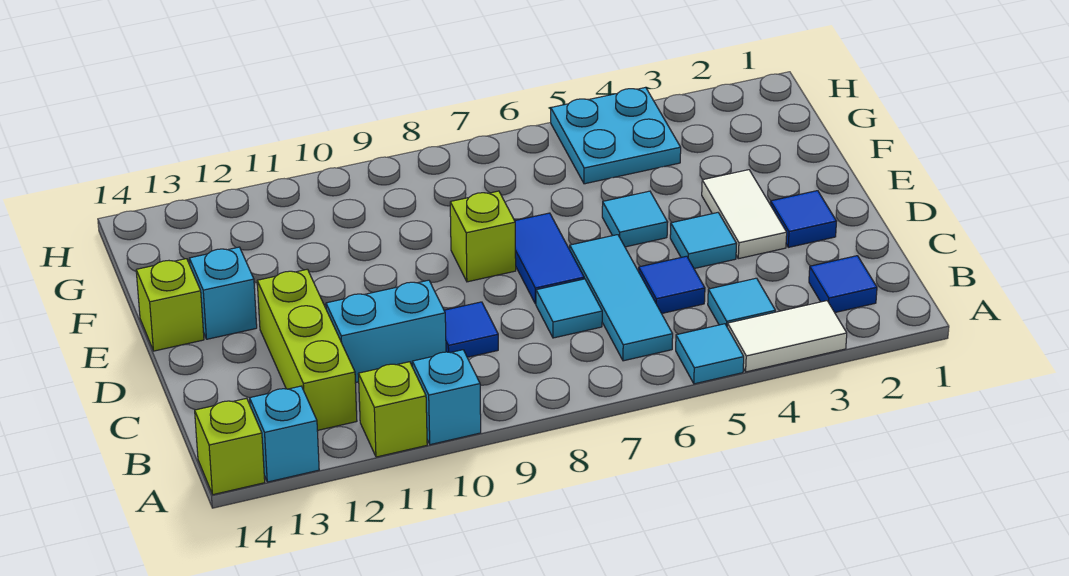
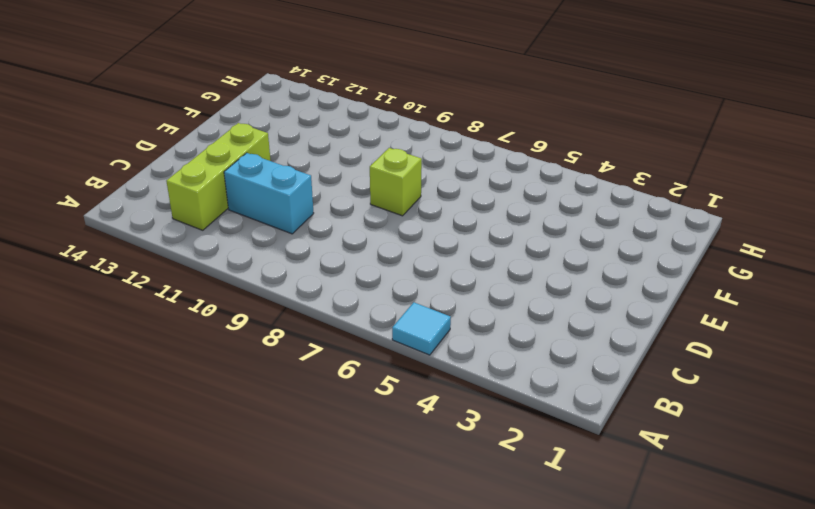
none -> white 1x2 tile [727,301,847,372]
none -> cyan 1x1 brick [412,350,481,445]
none -> lime 1x1 brick [359,362,427,457]

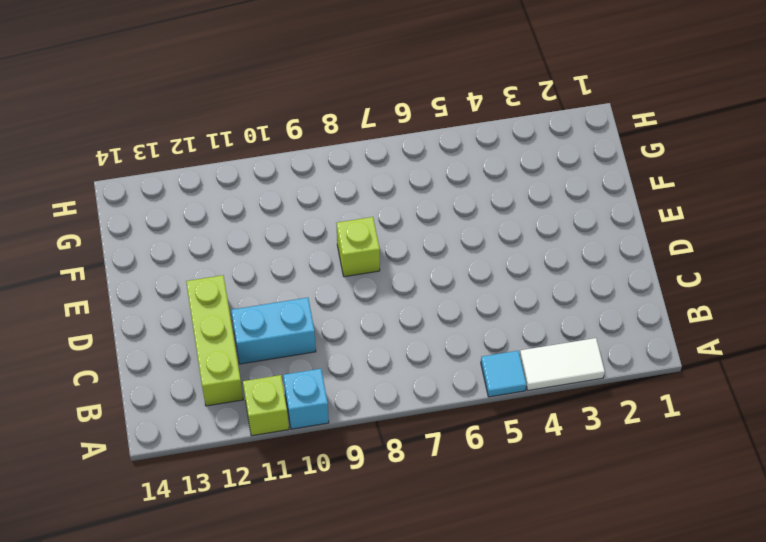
none -> cyan 1x1 brick [250,386,319,482]
none -> lime 1x1 brick [195,398,265,495]
none -> blue 1x1 tile [809,256,877,312]

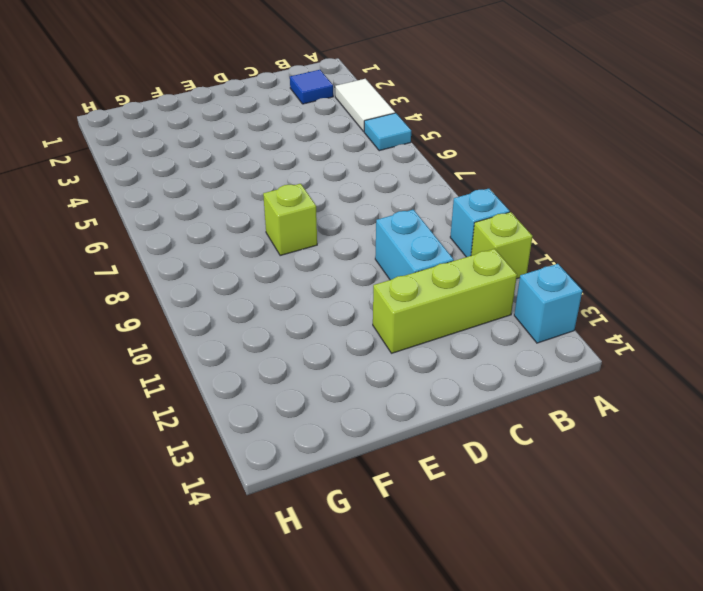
none -> lime 1x1 brick [195,398,265,495]
none -> cyan 1x1 tile [708,278,775,326]
none -> cyan 1x3 tile [570,235,673,361]

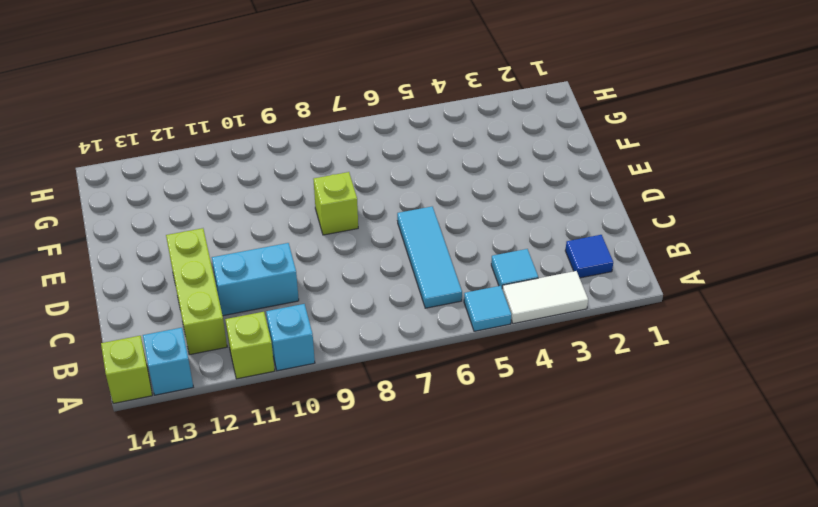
none -> blue 1x1 tile [639,256,705,313]
none -> cyan 1x1 tile [536,279,602,338]
none -> blue 1x1 tile [444,302,498,357]

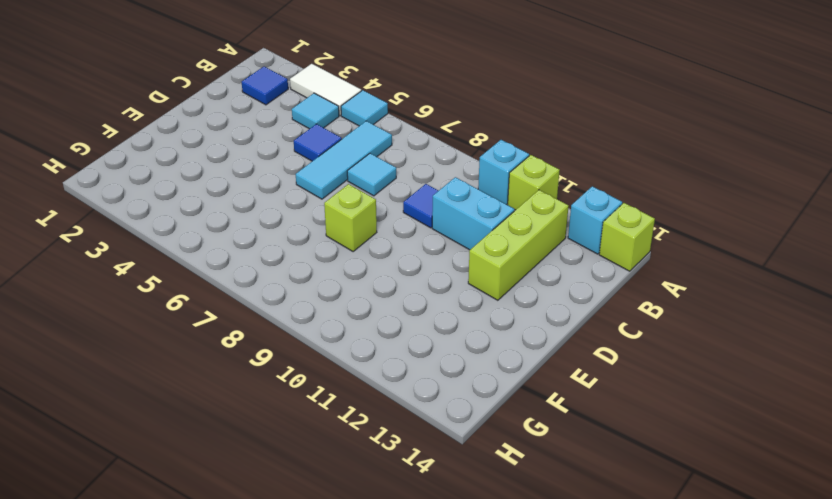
none -> blue 1x1 tile [770,191,836,247]
none -> white 1x2 tile [702,170,787,259]
none -> cyan 1x1 tile [670,213,737,269]

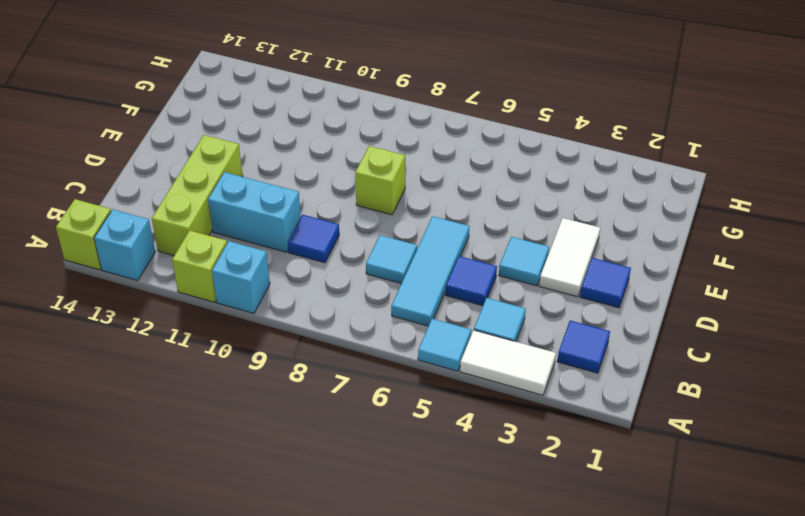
none -> blue 1x2 tile [515,213,584,304]
none -> cyan 1x1 tile [602,191,668,247]
none -> cyan 1x1 brick [189,247,257,339]

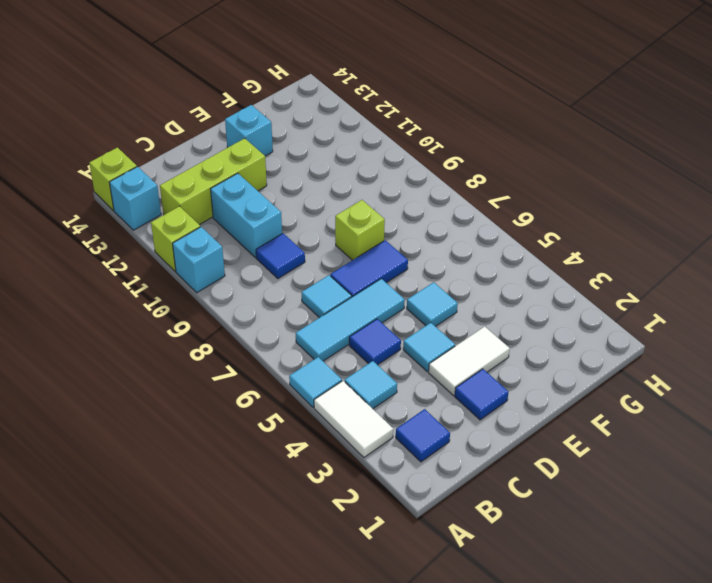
none -> lime 1x1 brick [136,259,204,351]
none -> cyan 2x2 plate [551,88,681,184]

